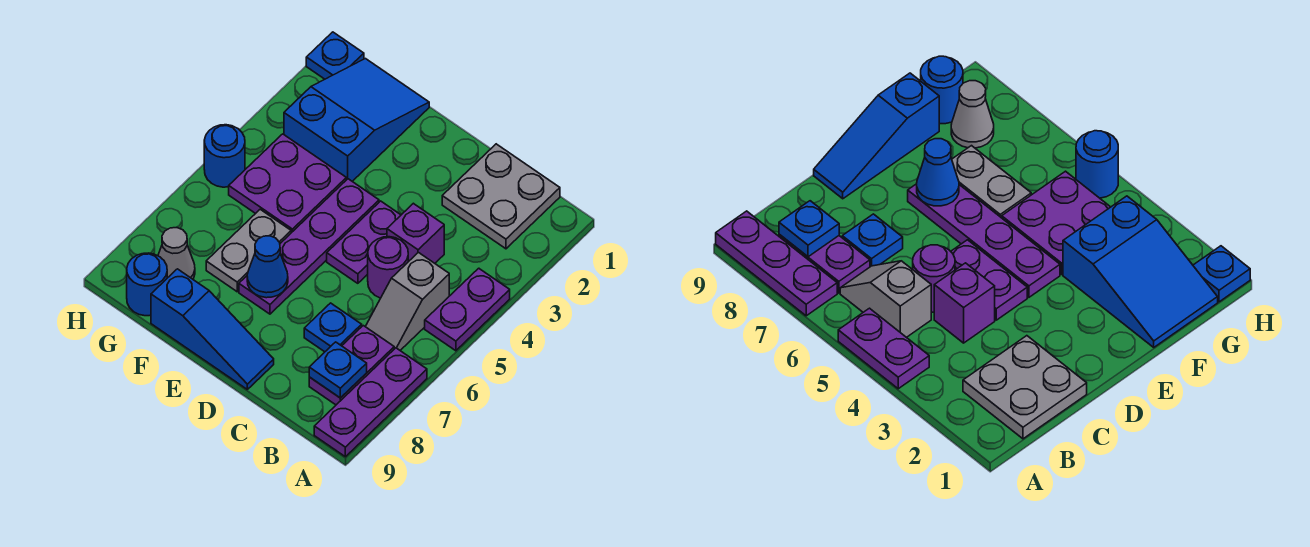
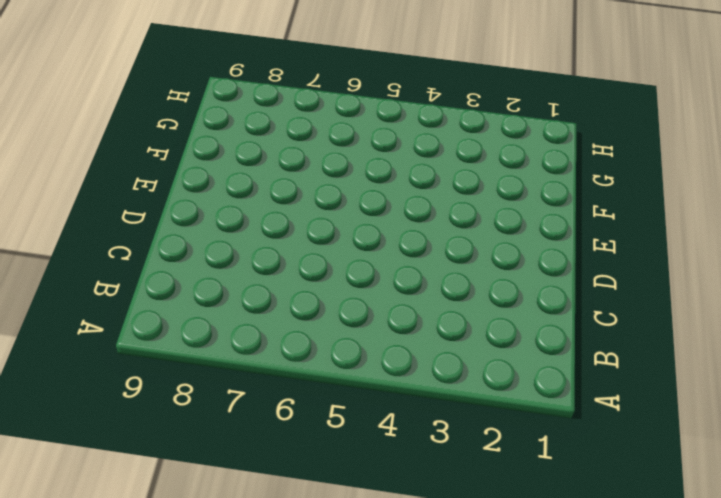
none -> purple 1x2 plate [425,268,510,351]
none -> purple 1x3 plate [314,348,427,457]
none -> grey 2x2 plate [442,144,560,249]

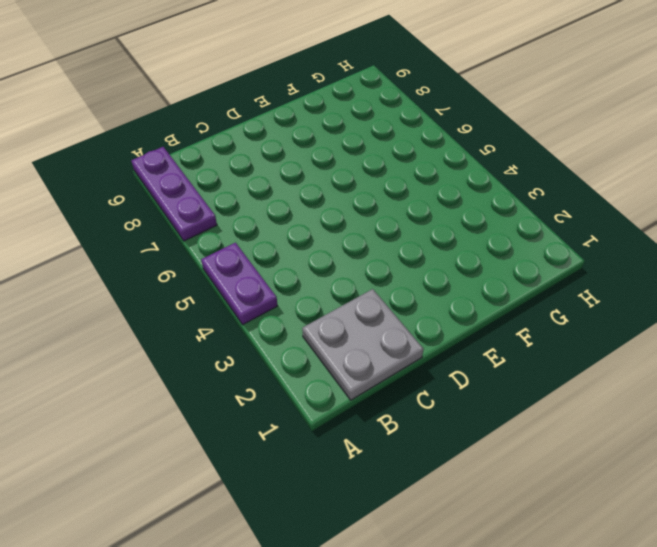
none -> grey 1x2 slope [365,252,449,350]
none -> purple 1x2 plate [309,326,394,405]
none -> purple 1x1 brick [387,203,444,263]

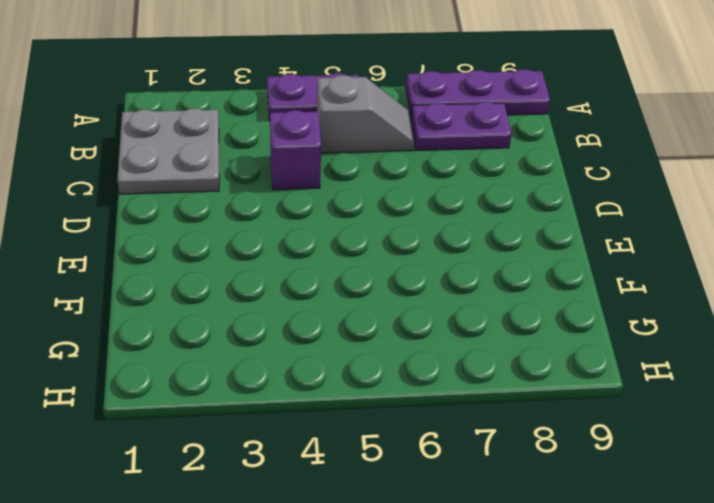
none -> purple 1x1 round brick [368,237,408,298]
none -> blue 1x1 plate [304,303,362,352]
none -> purple 1x2 plate [327,201,401,283]

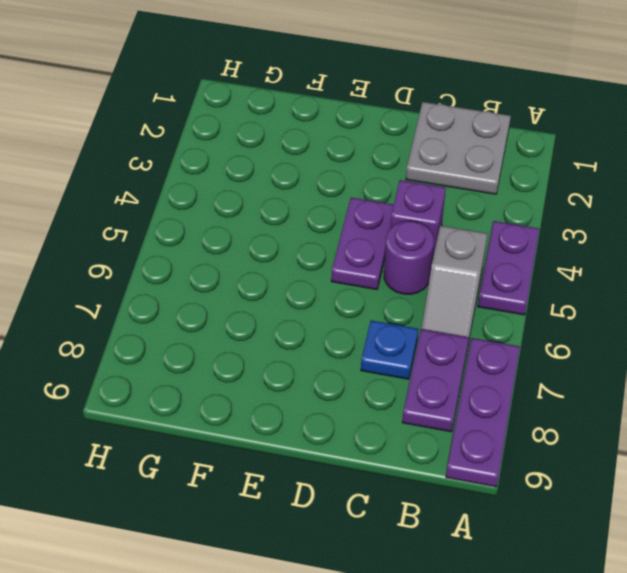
none -> blue 1x3 slope [151,269,274,389]
none -> purple 1x4 plate [239,179,379,314]
none -> blue 2x3 slope [284,59,429,181]

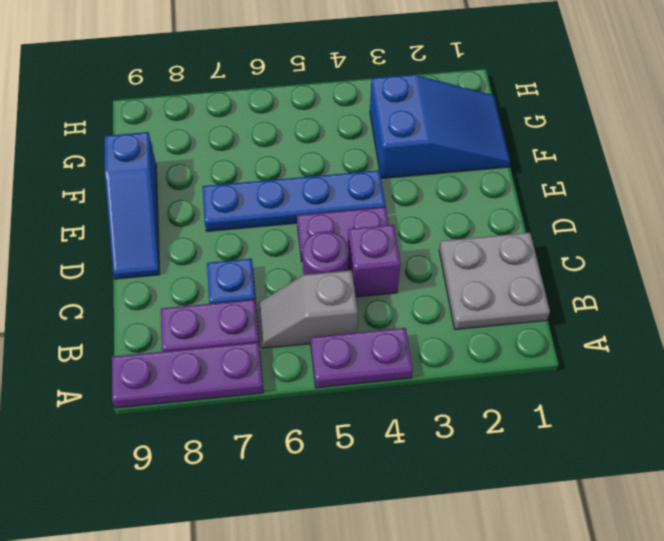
blue 1x4 plate [202,170,385,231] -> purple 1x4 plate [239,179,379,314]
none -> purple 2x2 plate [229,134,346,233]
none -> grey 1x2 plate [206,209,291,292]
none -> grey 1x1 cone [158,228,195,279]

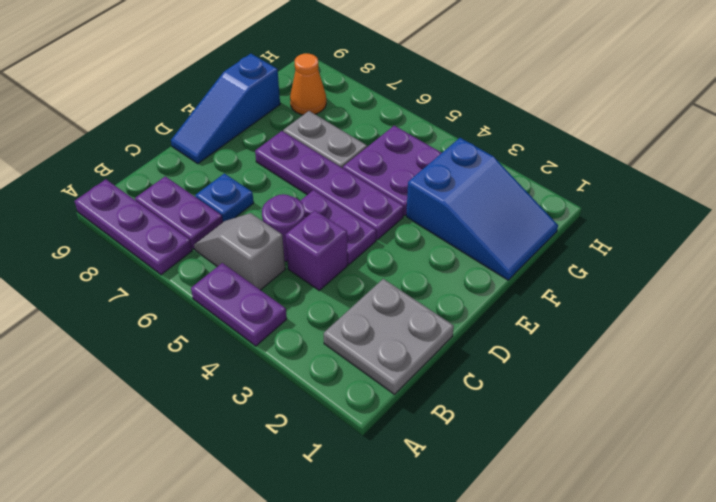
orange 1x1 cone [290,53,326,115] -> grey 1x1 cone [158,228,195,279]
none -> blue 1x1 round brick [127,253,167,316]
none -> blue 1x1 plate [306,32,364,79]
none -> blue 1x1 round brick [204,125,245,187]

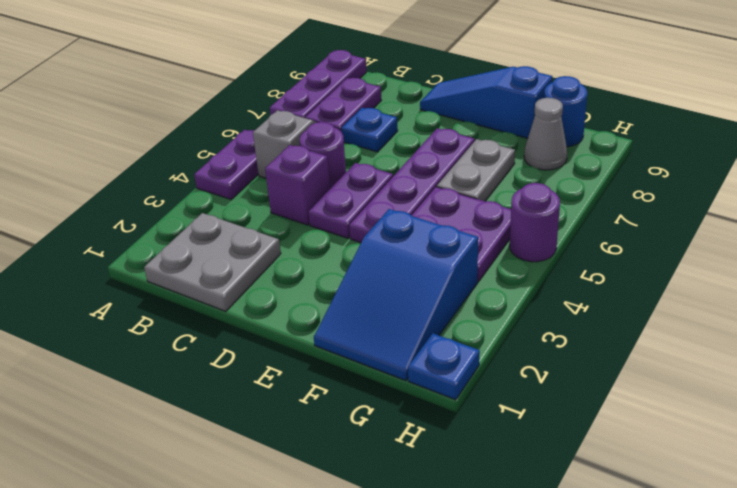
purple 1x1 round brick [510,183,560,262] -> blue 1x1 round brick [204,125,245,187]
none -> blue 1x1 plate [309,342,367,398]
none -> blue 1x1 cone [247,236,288,298]

